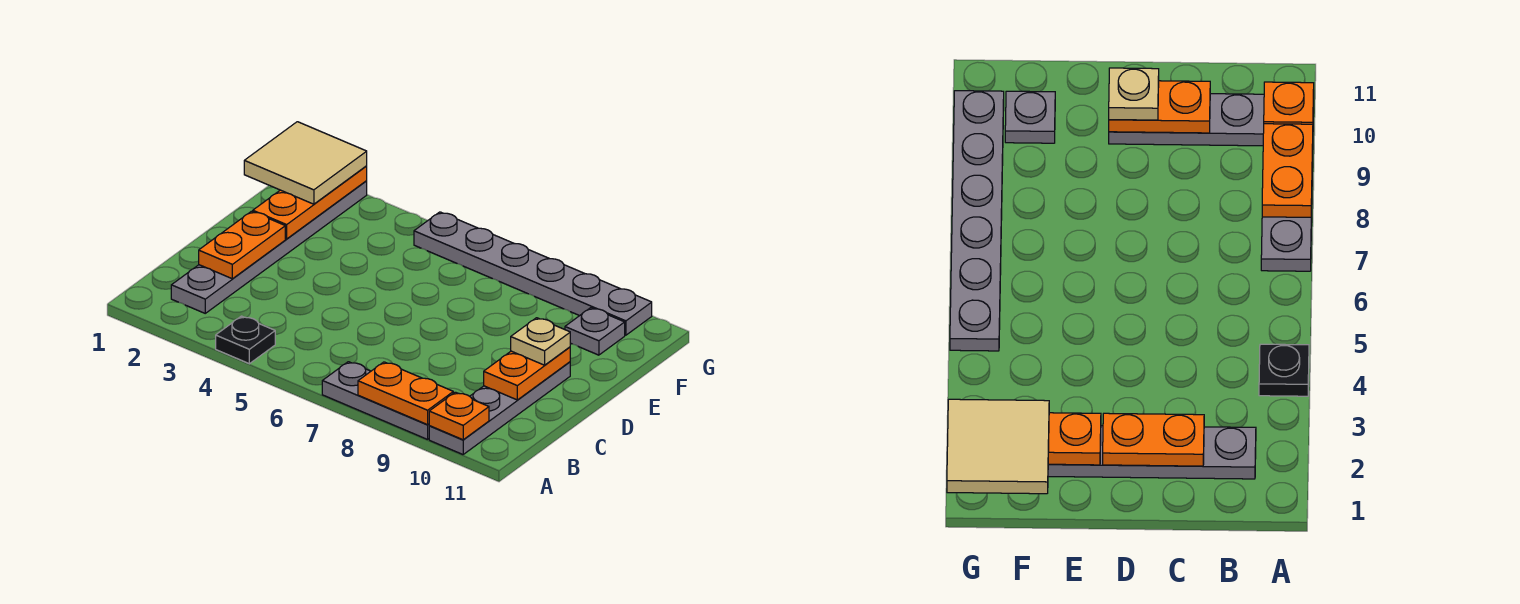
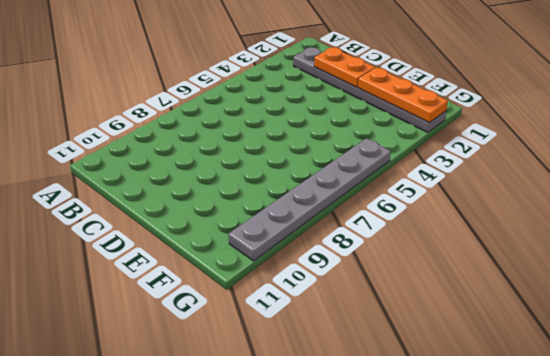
none -> black 1x1 plate [216,316,275,364]
none -> grey 1x3 plate [322,362,429,439]
none -> grey 1x4 plate [429,362,570,454]

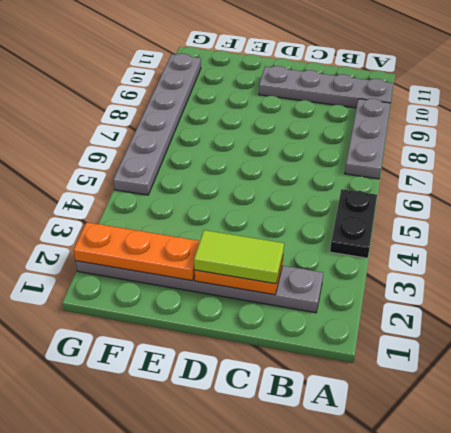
black 1x2 plate [330,189,377,258] -> black 1x1 plate [216,316,275,364]
lime 1x2 tile [194,230,284,284] -> none
none -> grey 1x1 plate [565,308,625,355]
none -> orange 1x2 plate [358,362,453,425]
none -> orange 1x1 plate [429,392,489,440]

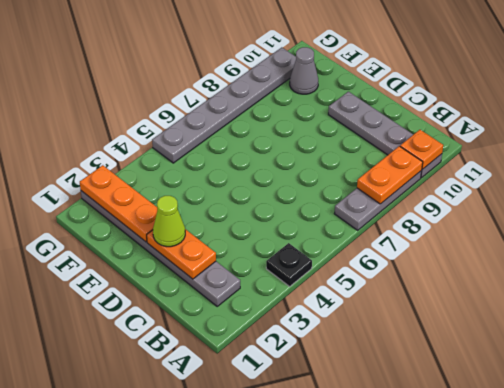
lime 1x1 cone [153,196,185,247] -> none
grey 1x1 cone [290,47,318,94] -> grey 1x1 plate [565,308,625,355]
none -> orange 1x2 plate [484,347,570,400]
none -> tan 1x1 plate [511,318,570,365]
none -> tan 2x2 tile [244,122,367,204]

